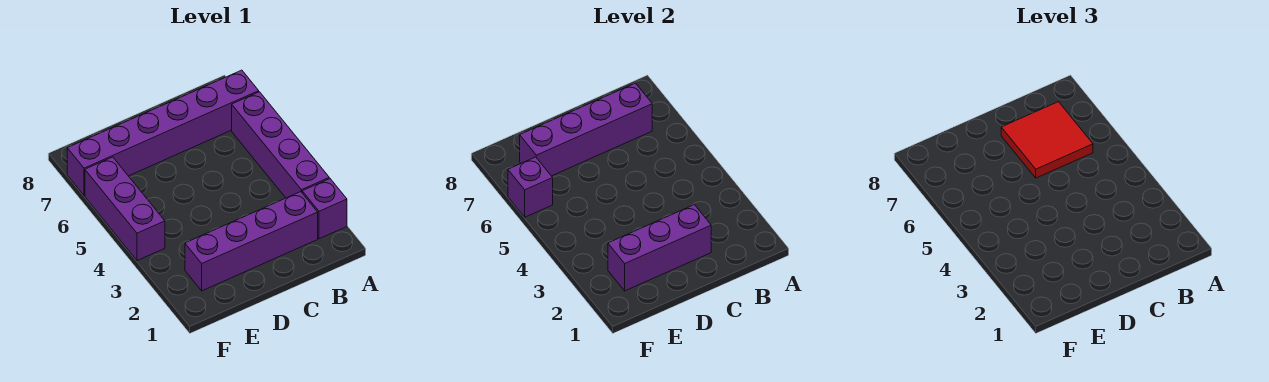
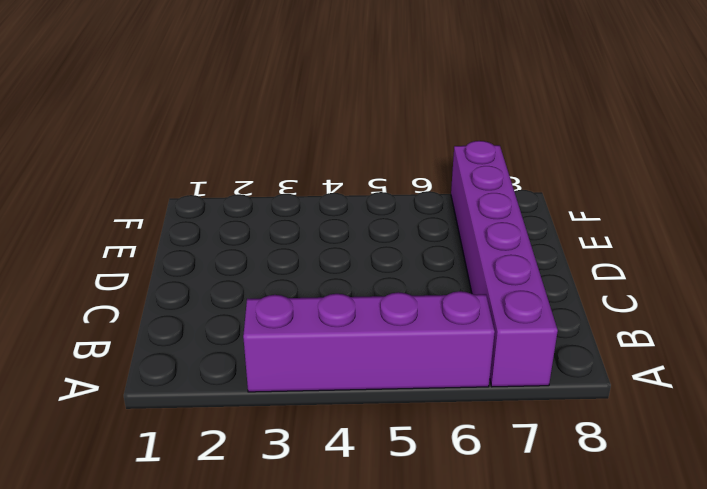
none -> purple 1x1 brick [302,179,347,239]
none -> purple 1x4 brick [185,192,318,291]

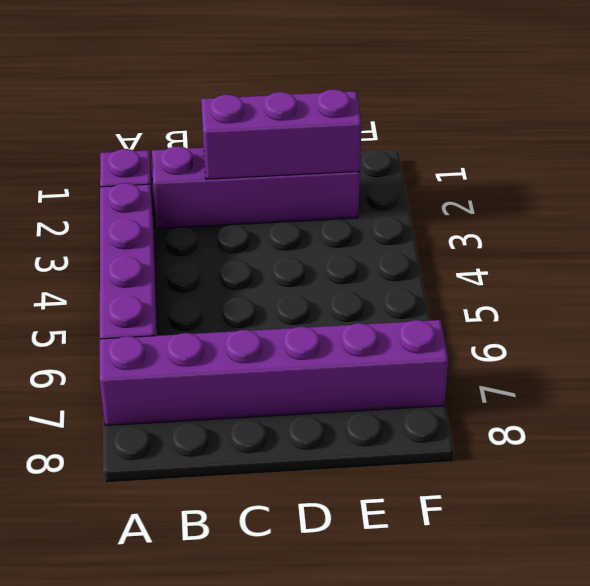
none -> purple 1x3 brick [85,157,165,261]
none -> purple 1x4 brick [520,83,652,176]

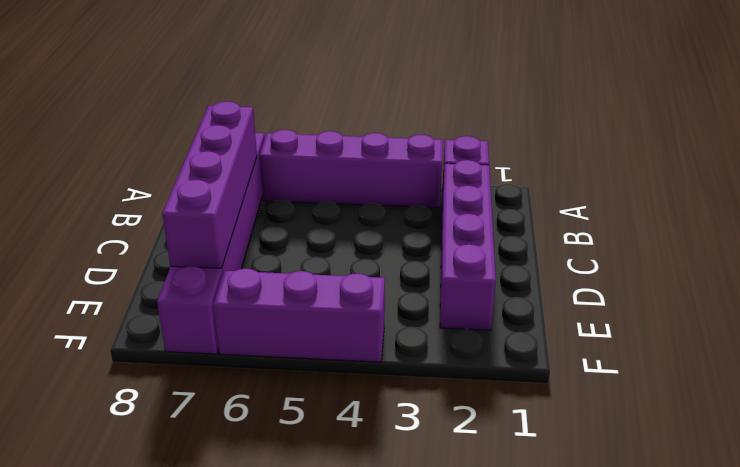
none -> purple 1x3 brick [608,205,711,291]
none -> purple 1x1 brick [508,157,553,217]

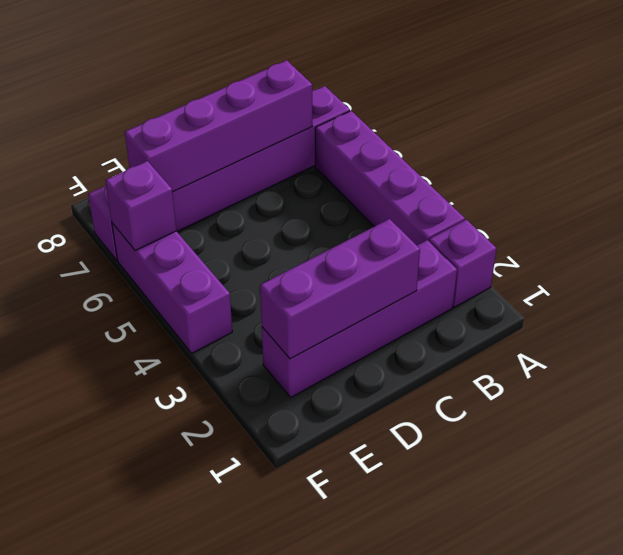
none -> red 2x2 tile [1001,102,1093,178]

